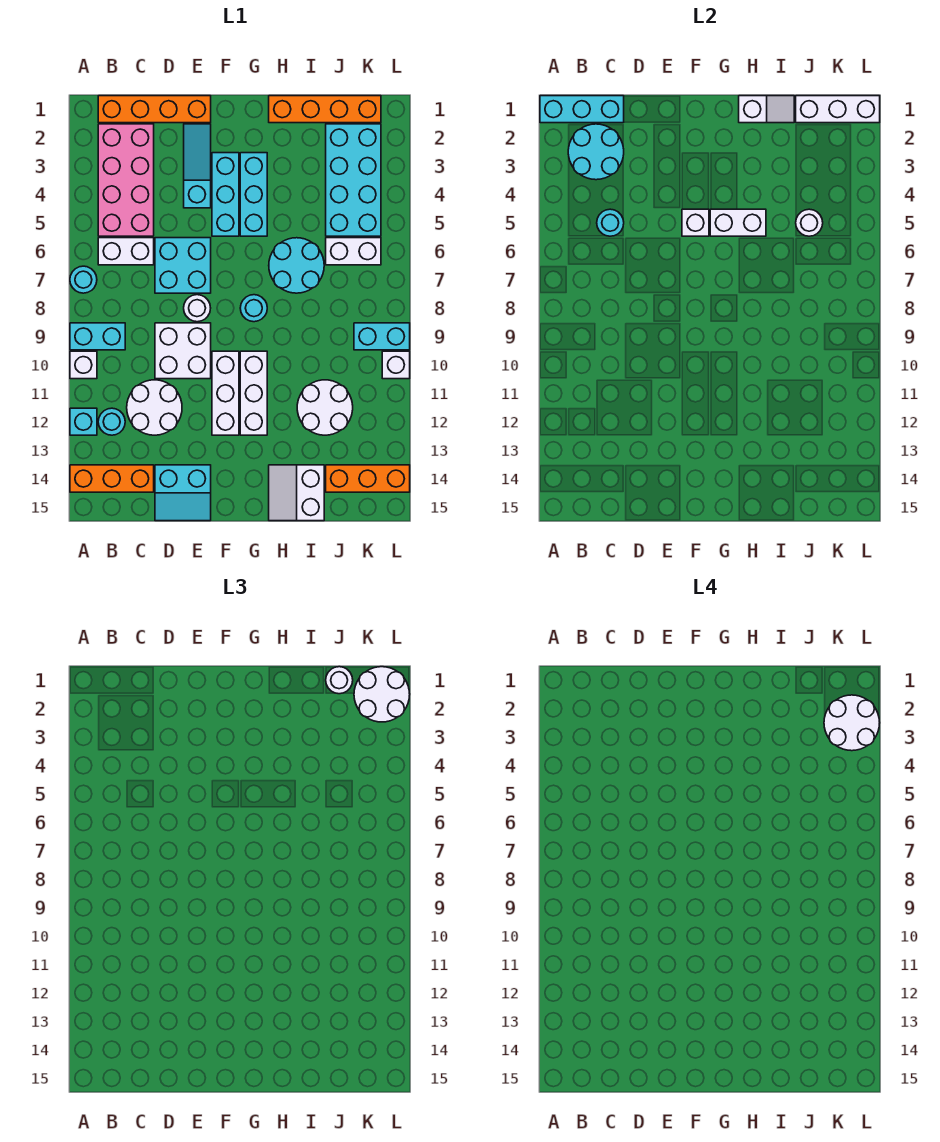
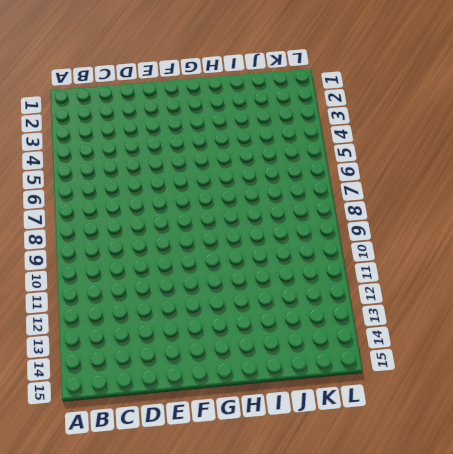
none -> cyan 1x1 round brick [70,266,97,293]
none -> cyan 1x2 brick [70,323,125,350]
none -> white 1x1 brick [70,351,97,379]
none -> cyan 1x1 brick [70,408,97,435]

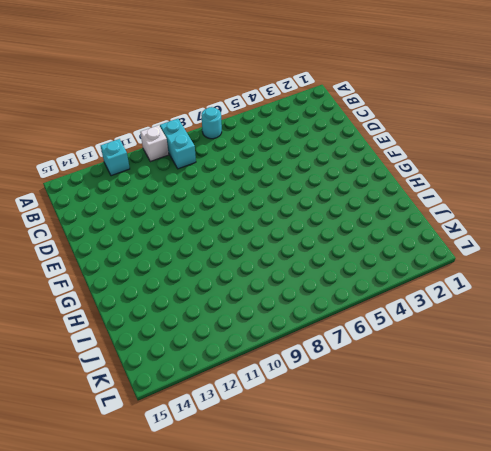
none -> orange 1x3 brick [70,465,154,492]
none -> orange 1x4 brick [98,96,211,123]
none -> pink 2x4 brick [98,124,154,236]
none -> white 1x2 brick [98,238,154,265]

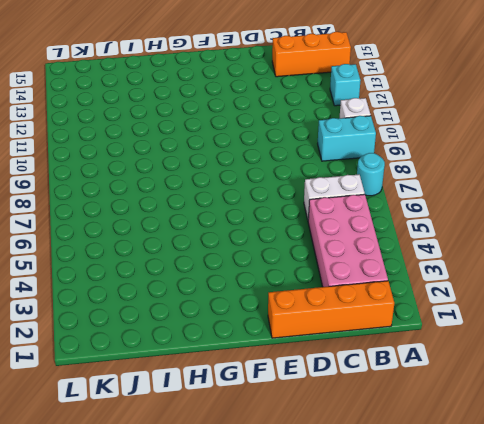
none -> cyan 1x1 round brick [98,408,125,435]
none -> white 2x2 round brick [127,380,182,435]
none -> cyan 2x2 brick [155,238,211,293]
none -> white 2x2 brick [155,323,211,379]

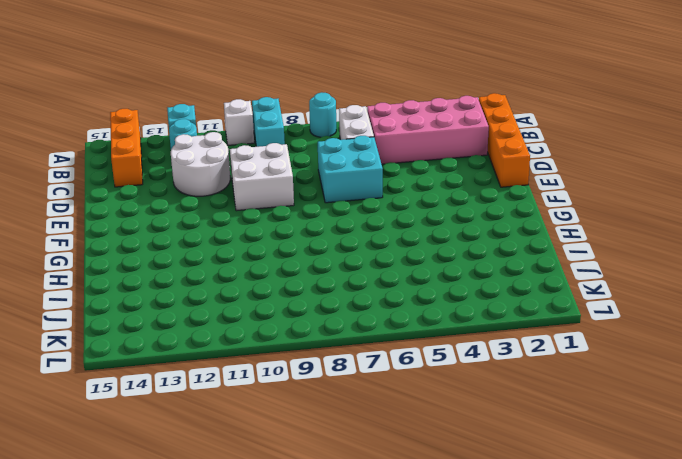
none -> cyan 2x2 slope [155,465,211,521]
none -> cyan 1x3 slope [184,124,211,208]
none -> white 1x1 round brick [184,295,211,322]
none -> cyan 1x3 brick [212,153,239,236]

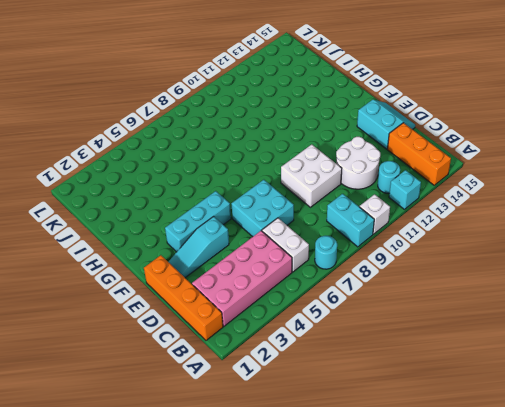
none -> white 1x1 round brick [184,295,211,322]
none -> white 1x3 brick [212,351,239,435]
none -> cyan 1x3 brick [240,153,267,236]
none -> cyan 1x1 round brick [240,295,267,322]

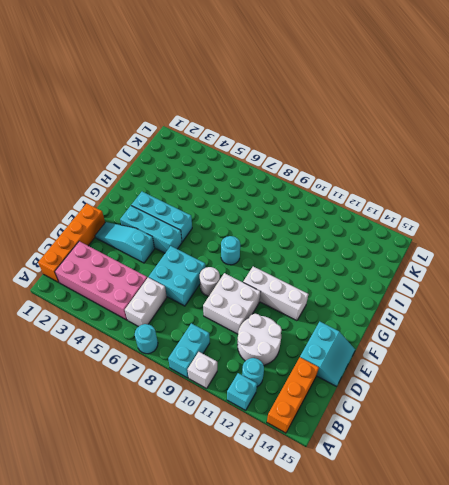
none -> white 1x3 brick [240,351,267,435]
none -> orange 1x4 brick [269,96,381,123]
none -> cyan 2x2 round brick [269,238,324,293]
none -> white 2x2 slope [269,465,324,521]

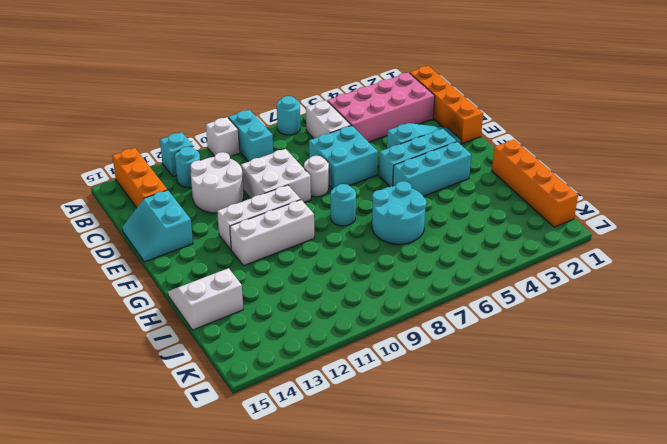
none -> white 2x2 round brick [297,380,353,435]
none -> cyan 2x4 brick [326,124,381,236]
none -> white 1x2 brick [326,238,381,265]
none -> orange 1x3 brick [326,465,410,492]

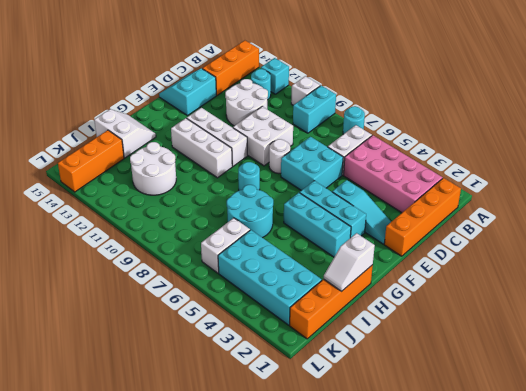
none -> cyan 1x2 brick [354,323,410,350]
none -> white 1x1 brick [382,351,410,379]
none -> cyan 1x3 brick [540,96,624,123]
none -> cyan 2x2 round brick [568,124,624,180]

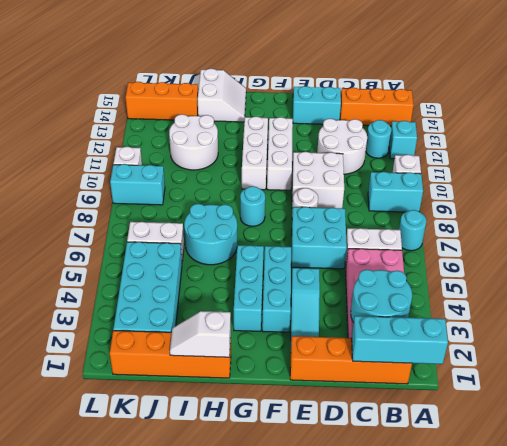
none -> cyan 1x1 round brick [597,209,624,236]
none -> white 1x1 brick [682,209,709,236]
none -> white 1x2 brick [710,209,766,236]
none -> white 1x3 brick [796,96,880,123]

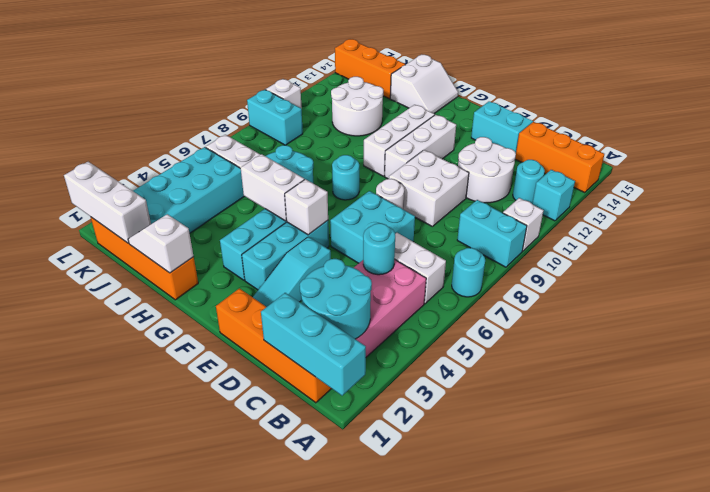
none -> white 1x1 round brick [796,209,823,236]
none -> white 1x1 round brick [326,667,353,694]
none -> white 2x2 round brick [354,667,410,722]
none -> white 2x2 round brick [824,695,880,751]

